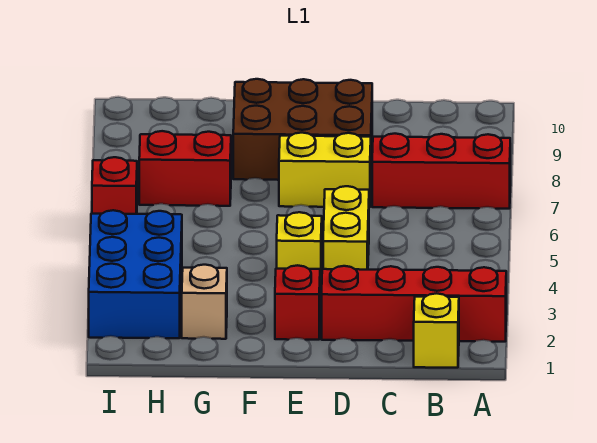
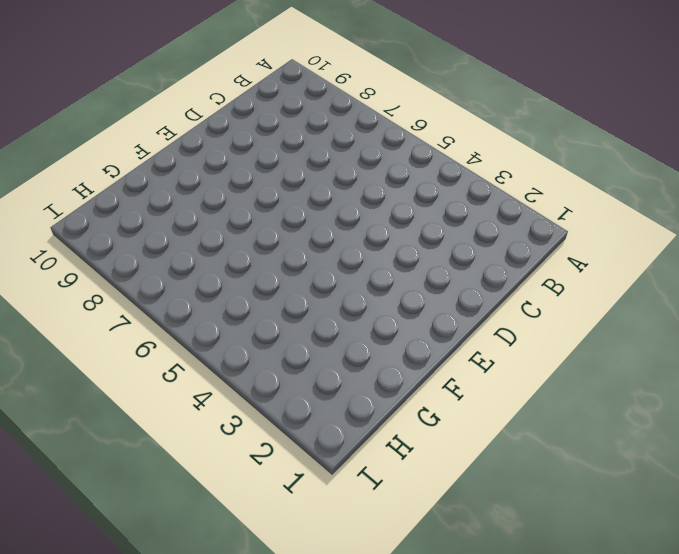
none -> red 1x4 brick [322,266,506,342]
none -> red 1x3 brick [372,134,510,209]
none -> yellow 1x1 brick [414,293,459,368]

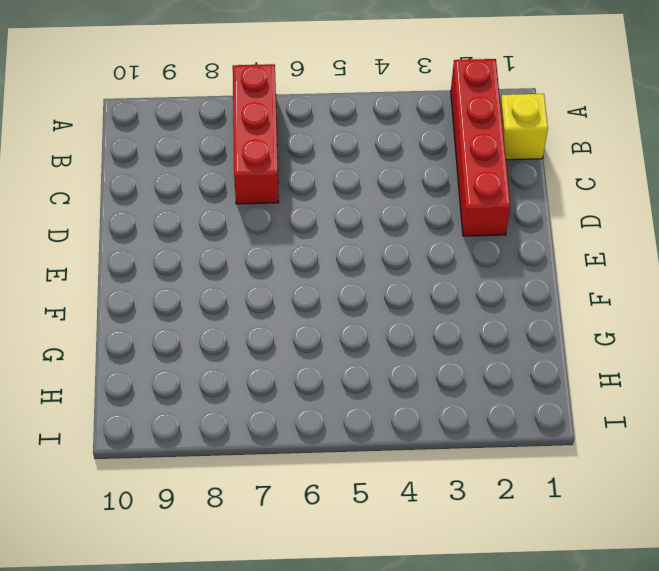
none -> yellow 1x2 brick [323,186,369,270]
none -> yellow 1x2 brick [279,133,371,207]
none -> brown 2x3 brick [233,79,372,180]

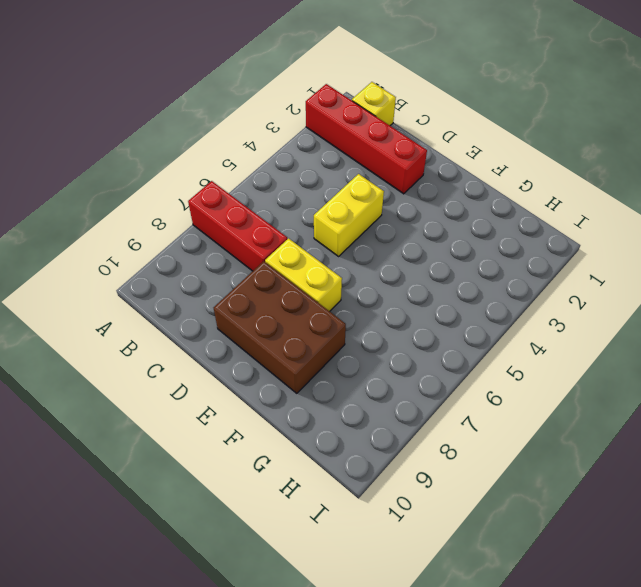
none -> red 1x1 brick [275,265,320,340]
none -> yellow 1x1 brick [277,212,322,287]
none -> tan 1x1 brick [182,265,227,339]

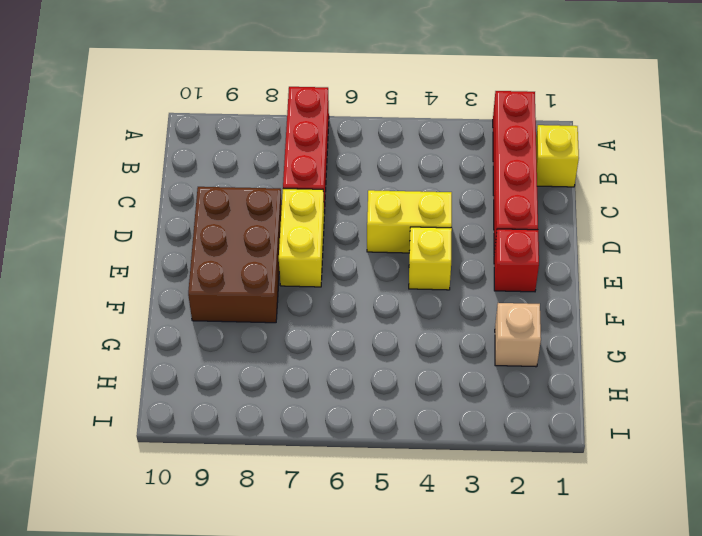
none -> red 1x2 brick [139,131,231,206]
none -> blue 2x3 brick [89,210,182,338]
none -> red 1x1 brick [92,157,137,214]

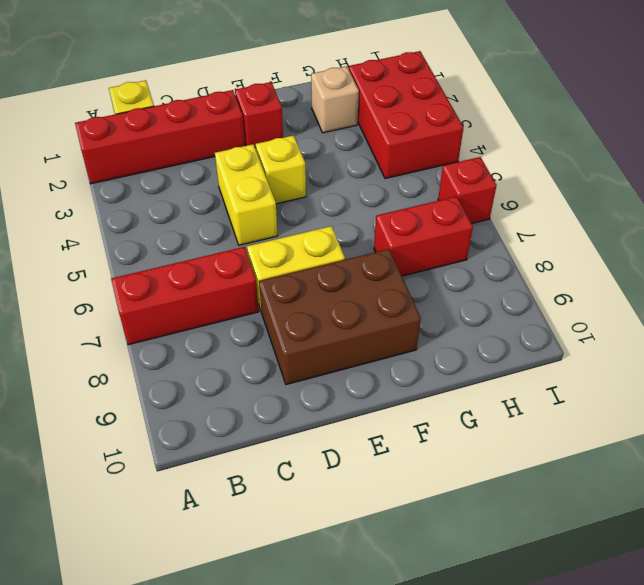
red 2x3 brick [349,51,464,179] -> blue 2x3 brick [89,210,182,338]

